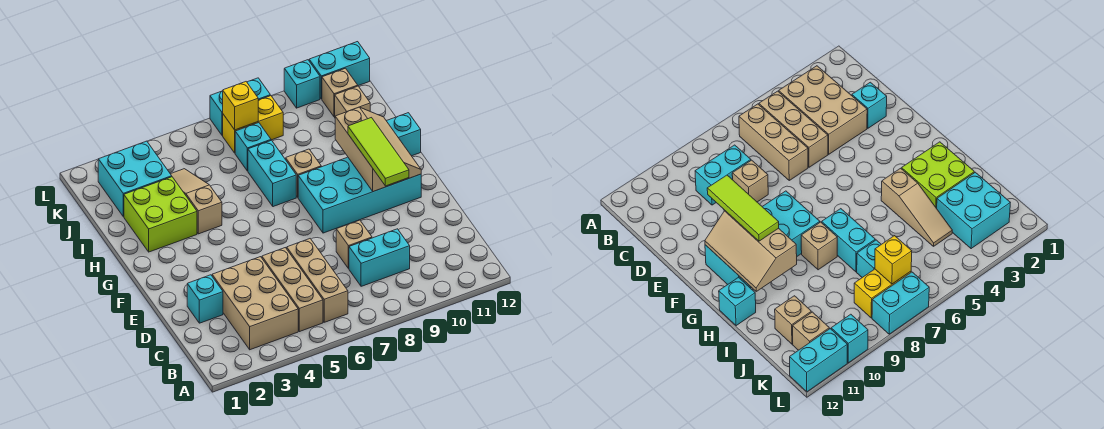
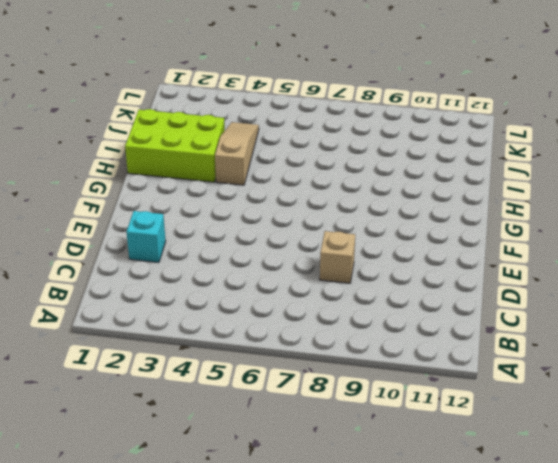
lime 2x3 brick [125,109,225,182] -> lime 2x2 brick [124,177,197,252]
none -> tan 2x3 brick [212,257,298,350]
none -> tan 1x3 brick [262,248,323,332]
none -> tan 1x3 brick [286,239,348,322]

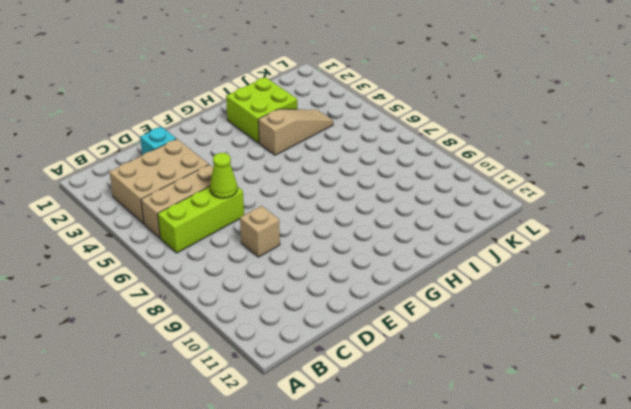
lime 1x3 brick [158,186,244,253] -> tan 1x3 brick [286,239,348,322]
lime 1x1 cone [210,153,237,198] -> none
none -> cyan 1x2 brick [349,229,410,286]
none -> cyan 2x4 brick [298,157,421,233]
none -> cyan 1x2 brick [248,140,296,207]

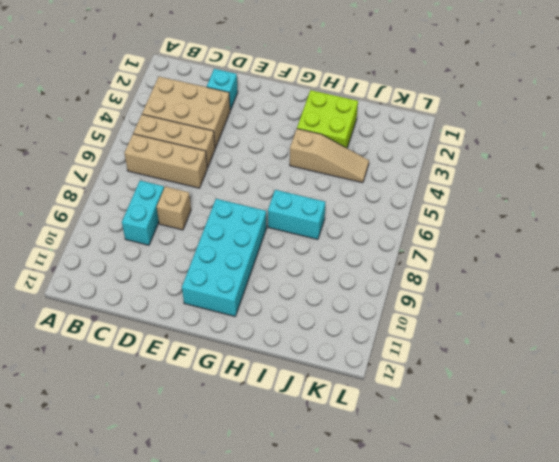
none -> tan 1x1 brick [286,149,321,197]
none -> cyan 1x1 brick [387,113,421,156]
none -> cyan 2x2 brick [98,141,172,216]

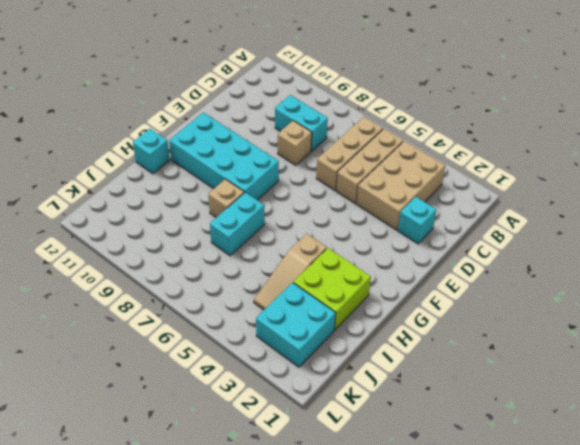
none -> cyan 1x1 brick [235,123,271,171]
none -> tan 1x1 brick [335,86,370,116]
none -> yellow 1x2 brick [223,96,283,153]

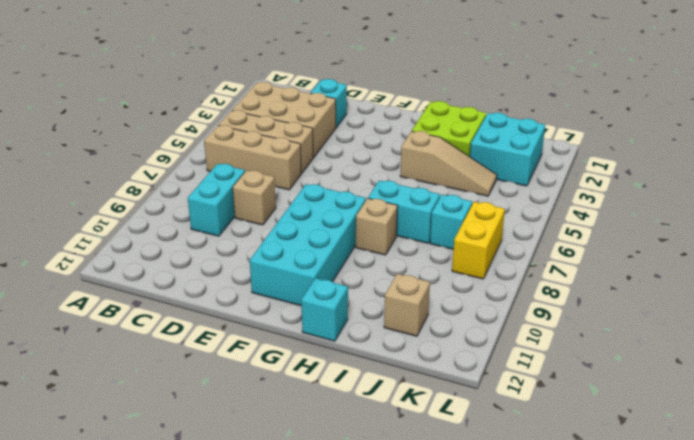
none -> tan 1x1 brick [322,68,358,117]
none -> cyan 1x2 brick [210,78,270,135]
none -> cyan 1x1 brick [284,60,320,108]

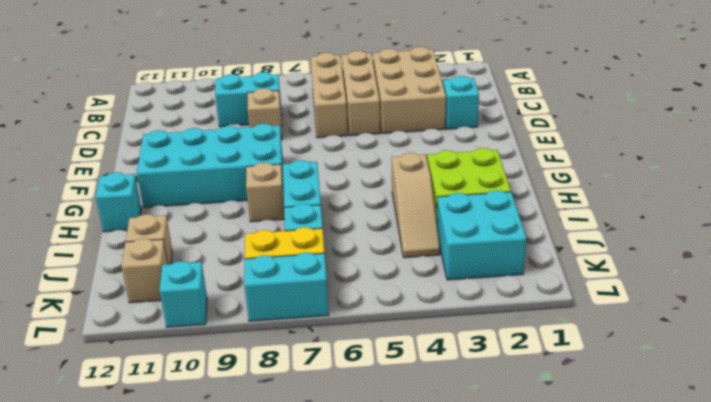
none -> cyan 1x2 brick [309,42,370,99]
none -> tan 2x3 slope [335,107,421,192]
none -> yellow 1x1 brick [223,82,258,130]

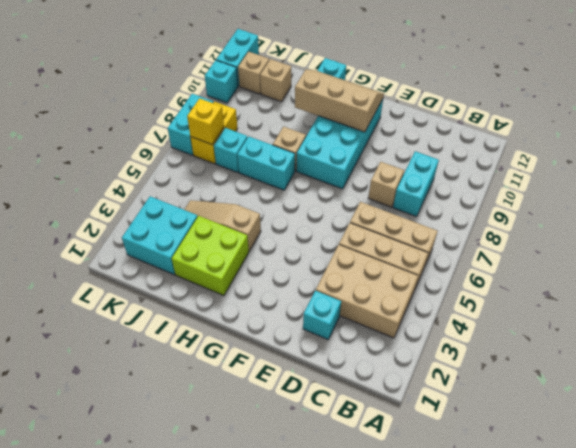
none -> lime 1x3 tile [348,118,409,186]

